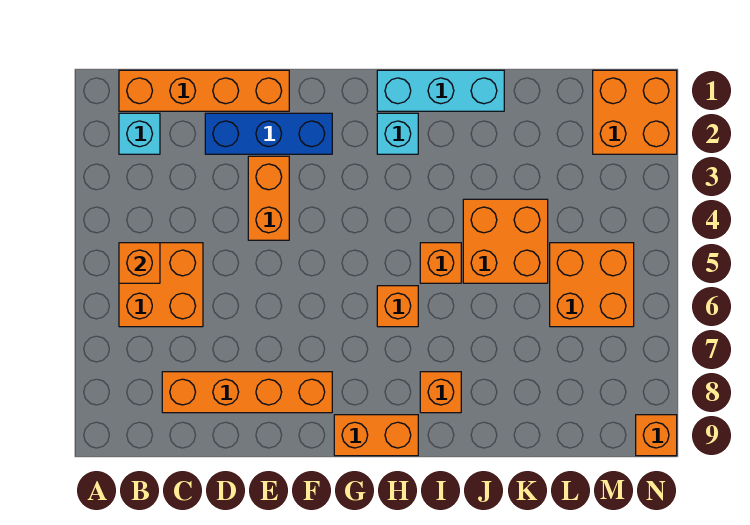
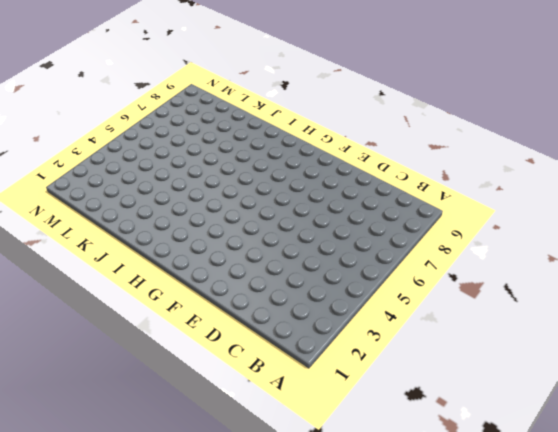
none -> orange 1x4 brick [119,70,289,111]
none -> cyan 1x1 brick [119,113,160,154]
none -> orange 2x2 brick [119,243,203,327]

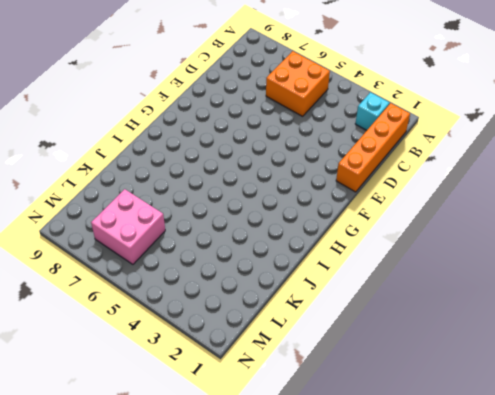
pink 2x2 brick [91,189,165,264] -> orange 2x2 brick [550,243,634,327]
none -> orange 1x4 brick [162,372,332,413]
none -> blue 1x3 brick [205,113,332,154]
none -> orange 1x2 brick [248,156,289,240]

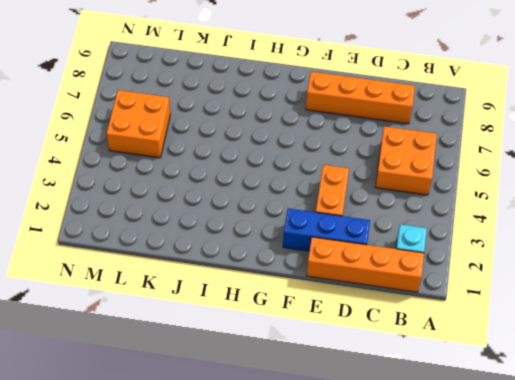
none -> orange 1x2 brick [334,415,418,456]
none -> cyan 1x3 brick [377,70,504,111]
none -> cyan 1x1 brick [377,113,418,154]

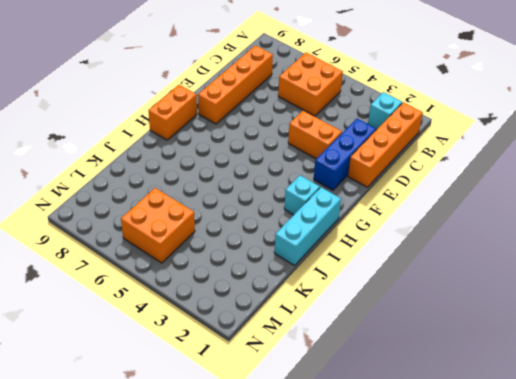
none -> orange 1x1 brick [377,286,418,327]
none -> orange 1x1 brick [420,243,461,283]
none -> orange 1x1 brick [420,372,461,413]

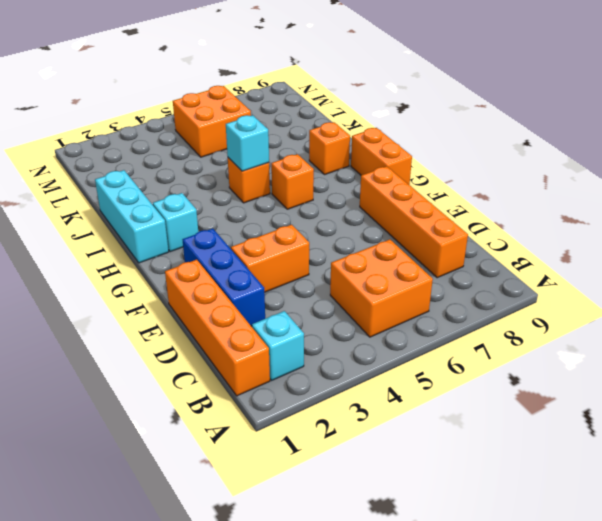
cyan 1x1 brick [226,115,269,171] -> none
none -> orange 2x2 brick [463,199,548,283]
none -> orange 2x2 brick [593,70,677,154]
none -> orange 1x1 brick [636,415,677,456]

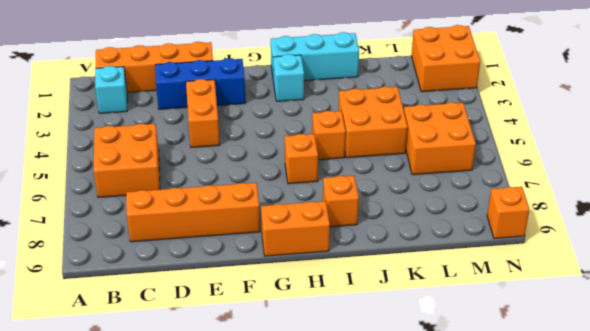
none -> orange 1x1 brick [119,243,160,283]

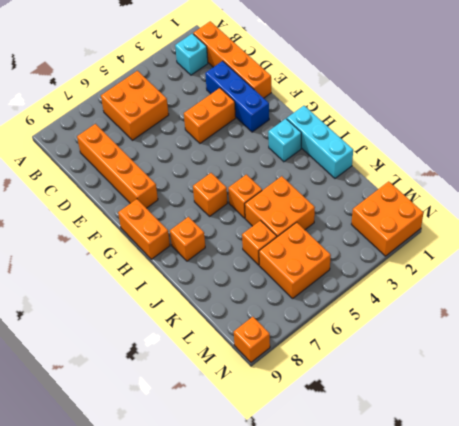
orange 1x1 brick [242,221,277,265] -> orange 1x1 brick moved to [119,243,160,283]

